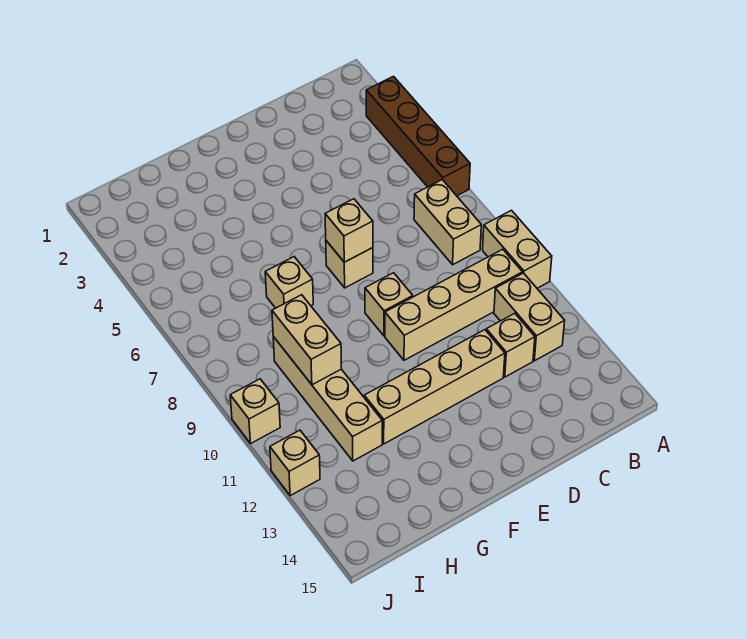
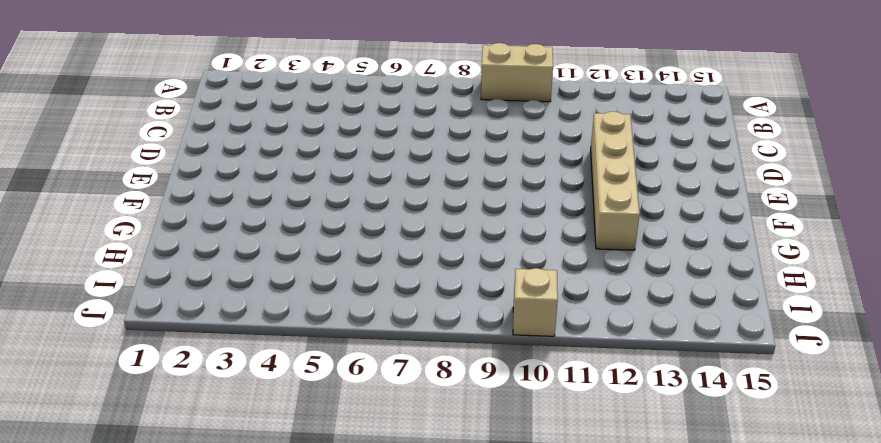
none -> brown 1x4 brick [366,76,470,196]
none -> tan 1x2 brick [414,180,481,265]
none -> tan 1x4 brick [385,249,523,360]

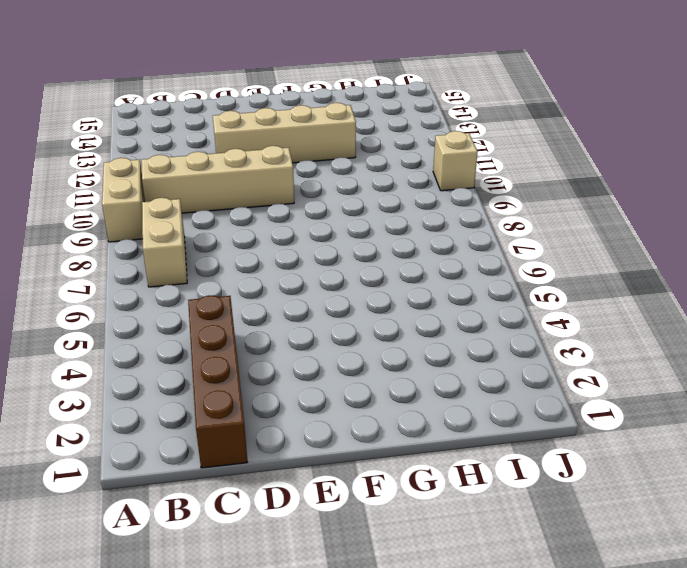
brown 1x4 brick [188,296,247,468] -> brown 1x4 brick moved to [366,76,470,196]
none -> tan 1x2 brick [494,273,565,361]
none -> tan 1x1 brick [486,313,535,377]
none -> tan 1x1 brick [326,241,373,288]

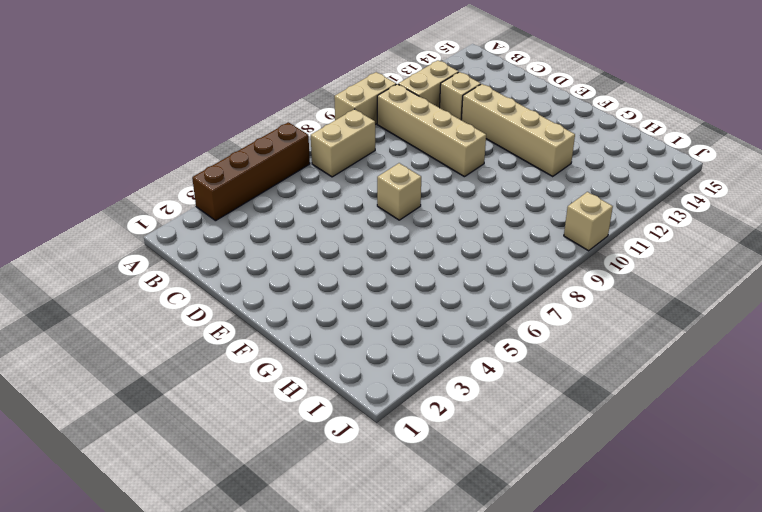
none -> tan 1x1 brick [365,273,413,336]
none -> tan 1x1 brick [265,257,313,308]
none -> tan 1x4 brick [273,337,382,461]

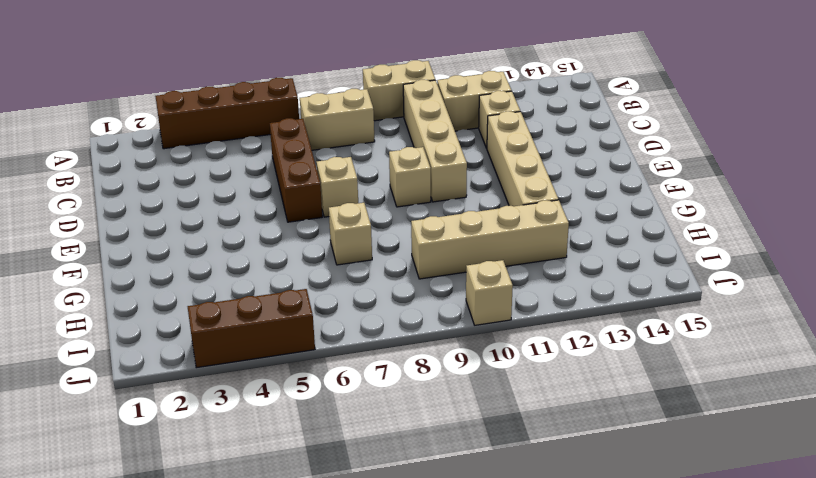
brown 1x3 brick [270,118,322,222] -> none
brown 1x3 brick [188,289,315,368] -> none
none -> tan 1x1 brick [270,430,320,496]
none -> tan 1x1 brick [325,199,373,262]
none -> tan 1x2 brick [272,295,342,385]

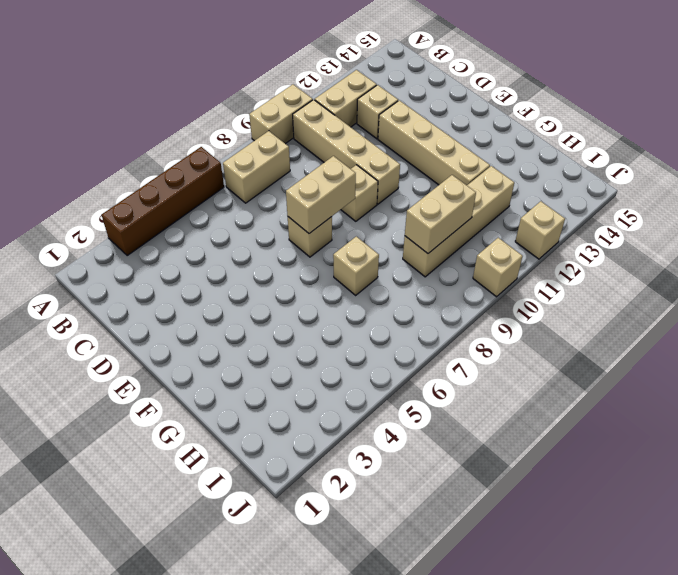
tan 1x2 brick [286,156,356,234] -> tan 1x1 brick [325,199,373,262]

